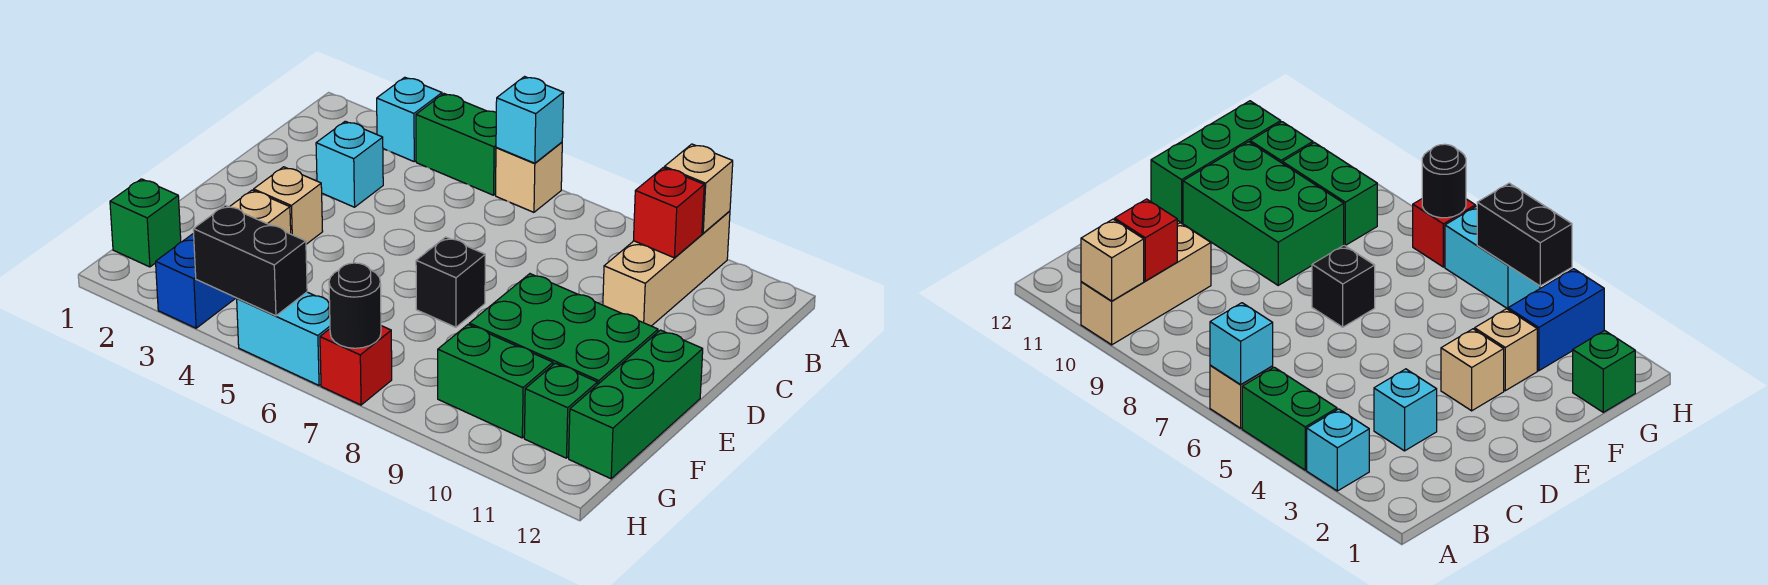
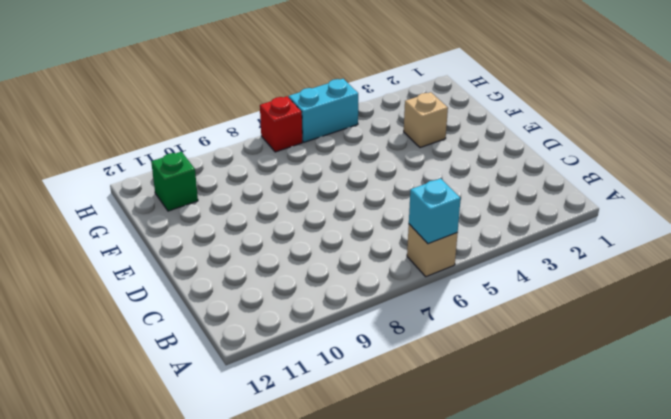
none -> cyan 1x1 brick [377,77,442,161]
none -> green 1x2 brick [416,94,496,195]
none -> tan 1x3 brick [603,211,730,326]

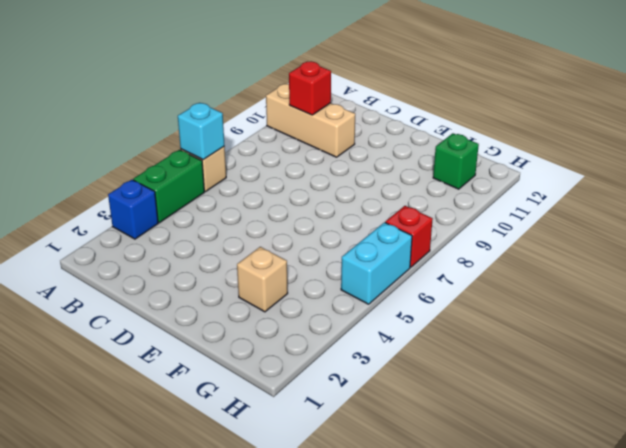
blue 1x1 brick [108,180,158,239] -> cyan 1x1 brick [377,77,442,161]
none -> cyan 1x1 brick [316,121,383,207]
none -> tan 1x1 brick [254,167,323,244]
none -> black 1x1 brick [416,237,485,327]

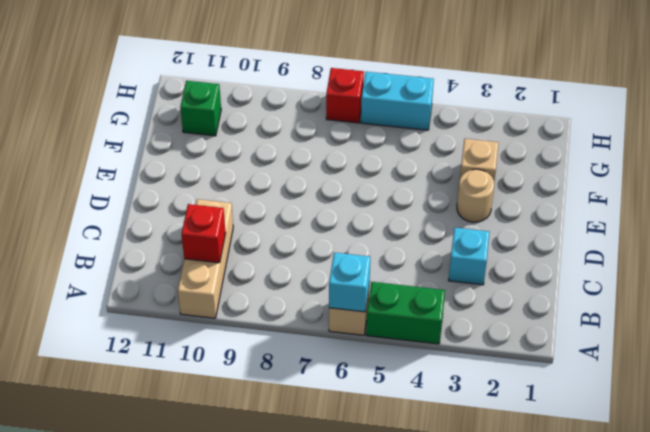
tan 1x1 round brick [457,169,494,222] -> tan 1x1 brick [254,167,323,244]
none -> cyan 1x1 brick [377,77,442,161]
none -> black 1x1 brick [416,237,485,327]
none -> green 2x3 brick [469,274,658,385]

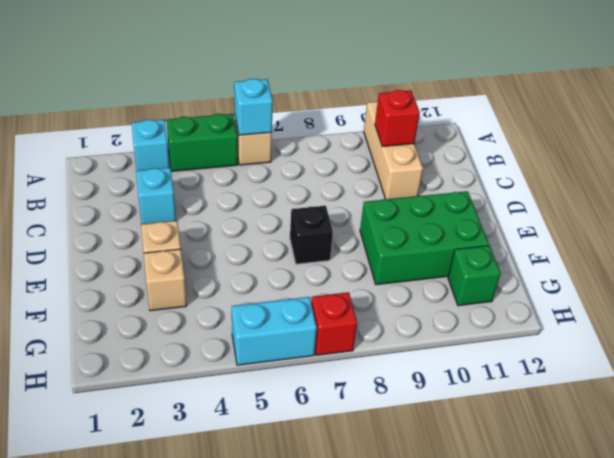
none -> green 1x3 brick [569,330,703,479]
none -> green 1x1 brick [110,179,181,267]
none -> blue 1x2 brick [156,233,236,328]

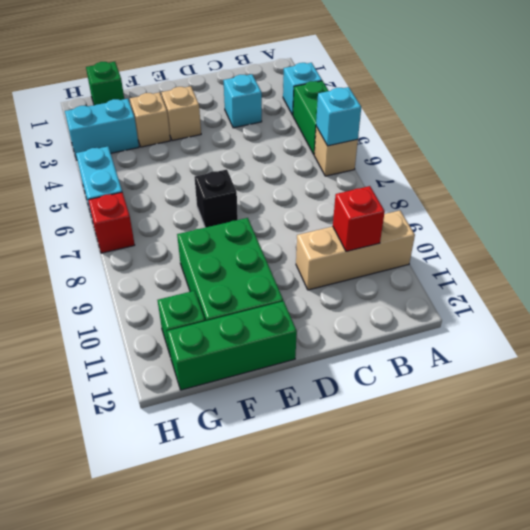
cyan 1x2 brick [65,99,139,160] -> blue 1x2 brick [156,233,236,328]
none -> green 1x2 brick [438,325,553,438]
none -> tan 1x1 brick [664,144,733,233]
none -> black 1x2 brick [193,205,307,316]

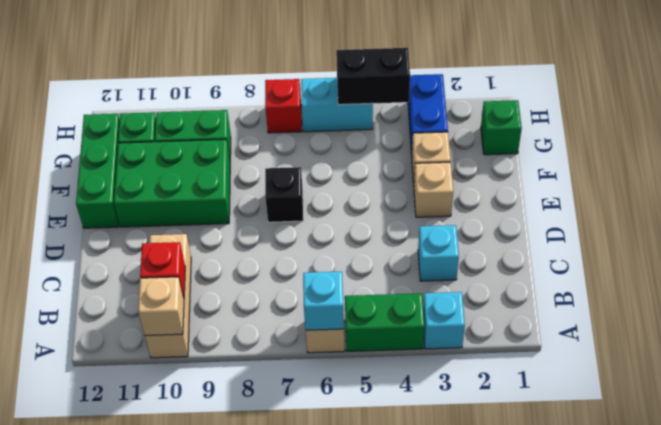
none -> black 1x1 round brick [329,263,381,348]

